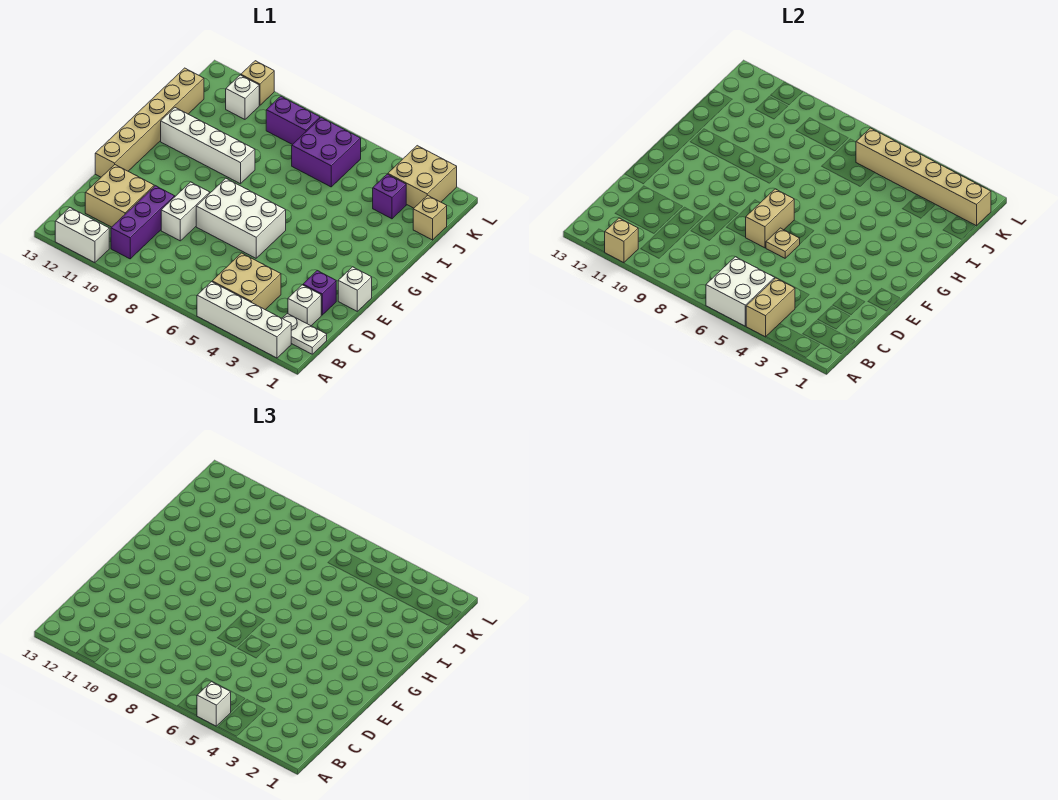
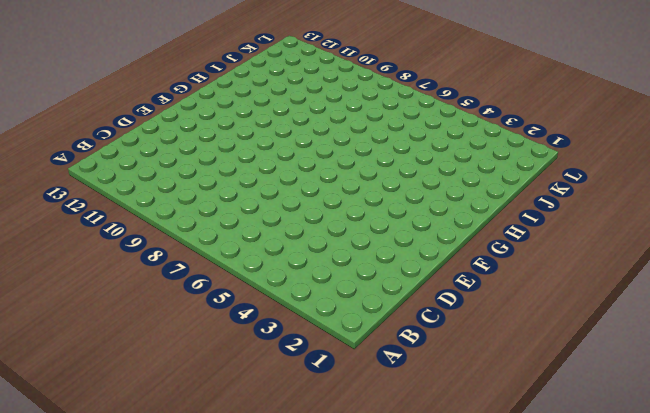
none -> white 1x4 brick [197,282,291,358]
none -> white 1x2 brick [55,208,109,263]
none -> white 1x2 plate [282,314,327,354]

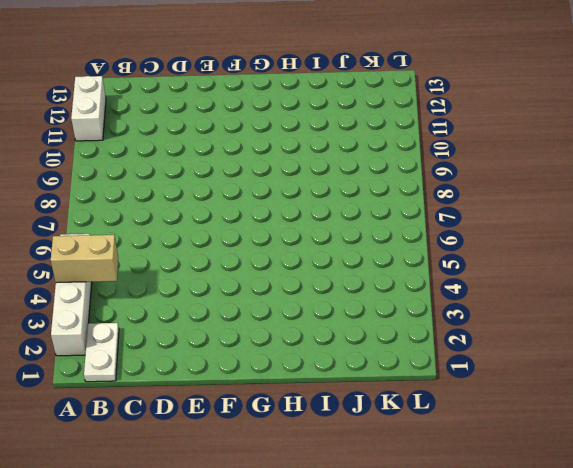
none -> tan 2x2 brick [212,253,281,310]
none -> purple 1x3 brick [111,186,175,259]
none -> white 1x1 brick [288,285,321,326]

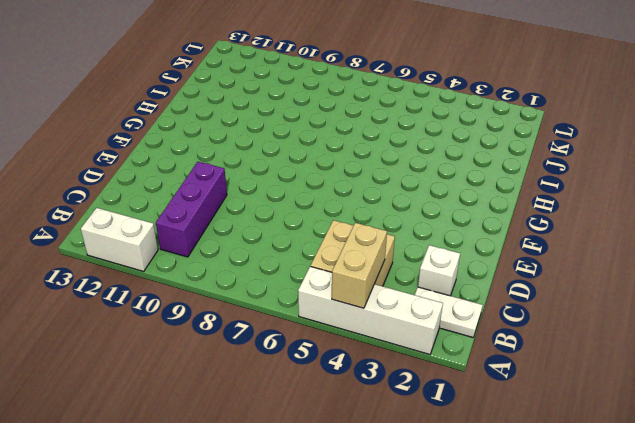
none -> tan 2x2 brick [85,165,154,227]
none -> purple 1x1 brick [303,271,336,315]
none -> white 1x2 brick [161,182,210,241]

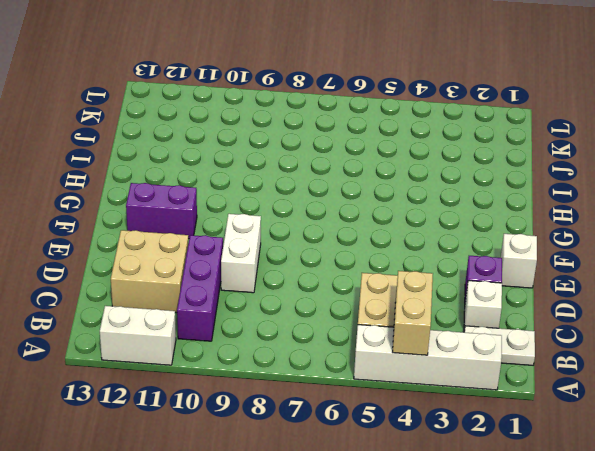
purple 1x2 brick [126,183,197,239] -> purple 1x2 brick moved to [266,96,320,145]
none -> white 2x3 brick [196,178,286,258]
none -> tan 1x6 brick [95,68,204,177]
none -> white 1x4 brick [161,108,255,184]

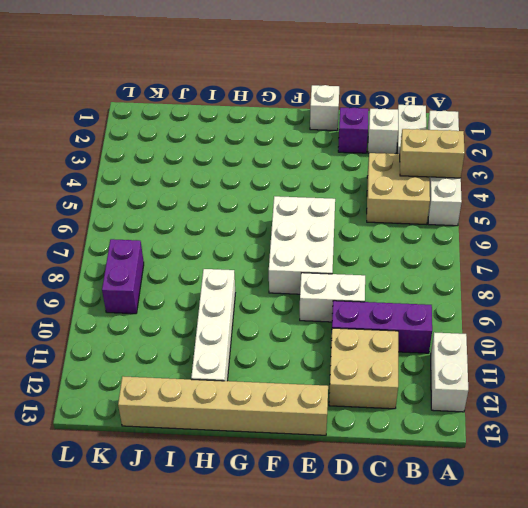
none -> tan 1x1 brick [413,195,447,240]
none -> purple 1x1 brick [373,174,406,219]
none -> purple 2x2 brick [292,117,361,187]

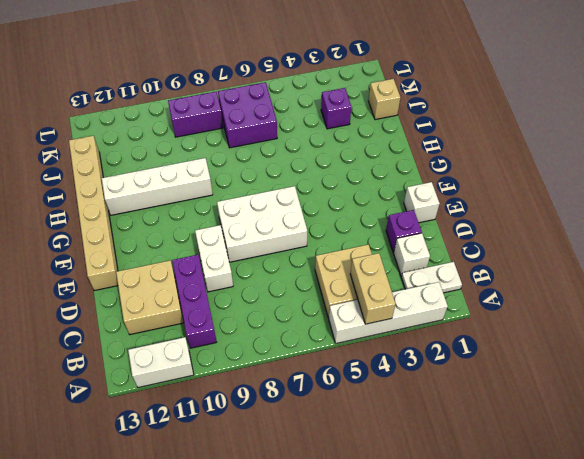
none -> tan 2x2 brick [388,146,457,208]
none -> white 1x1 brick [226,75,259,119]
none -> tan 1x1 brick [241,61,274,105]

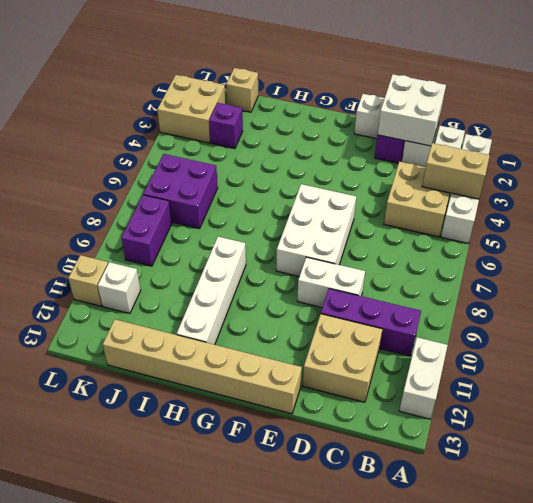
white 2x2 brick [378,74,446,146] -> white 2x2 brick moved to [706,257,775,326]
none -> tan 1x1 brick [605,218,638,263]
none -> tan 1x1 plate [766,228,800,258]
none -> tan 1x2 brick [746,189,794,248]

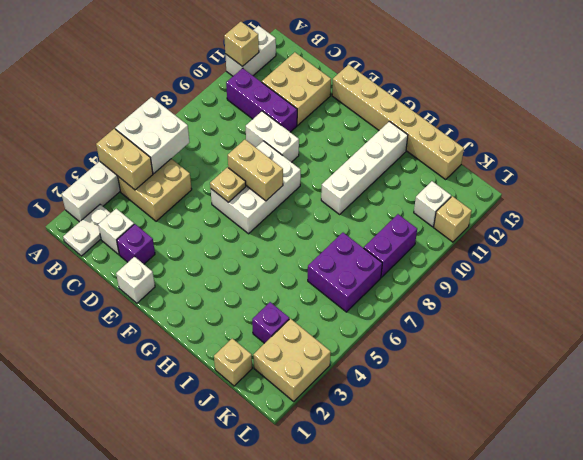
none -> tan 1x6 brick [856,128,991,226]
none -> white 1x1 brick [197,682,231,726]

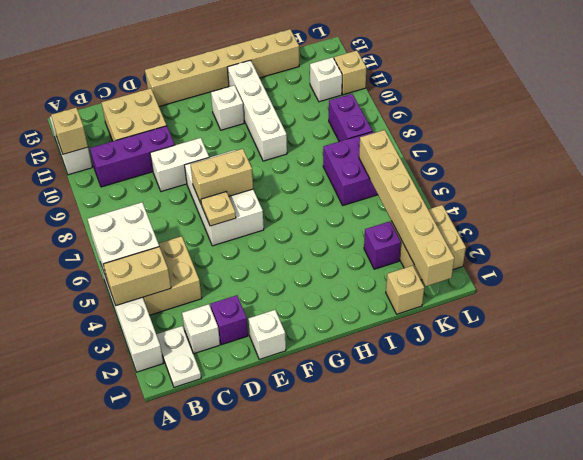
white 1x1 brick [211,85,244,130] -> white 1x1 brick moved to [197,682,231,726]

